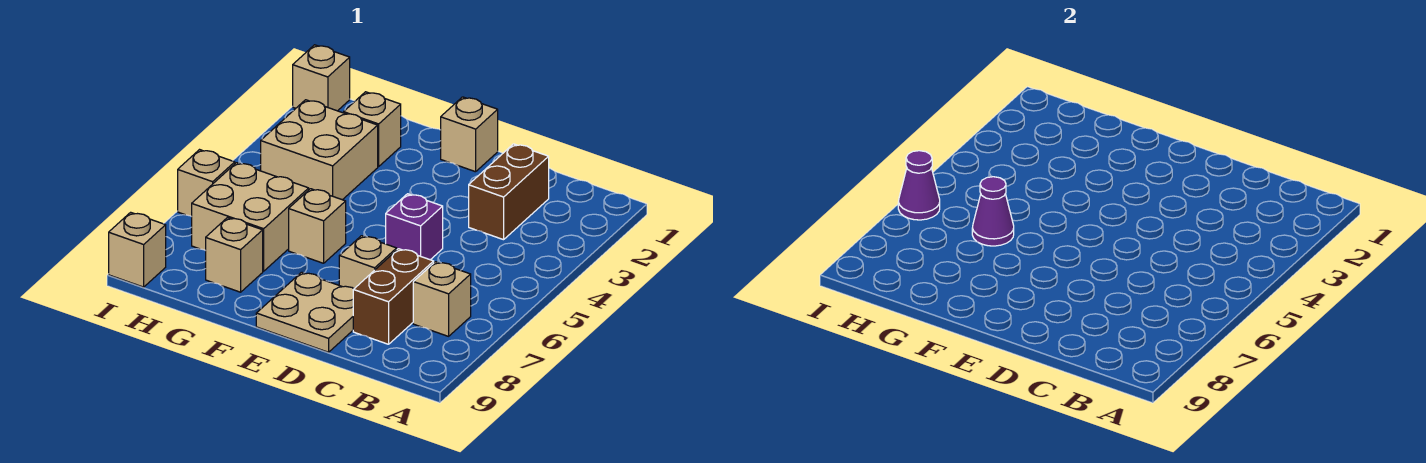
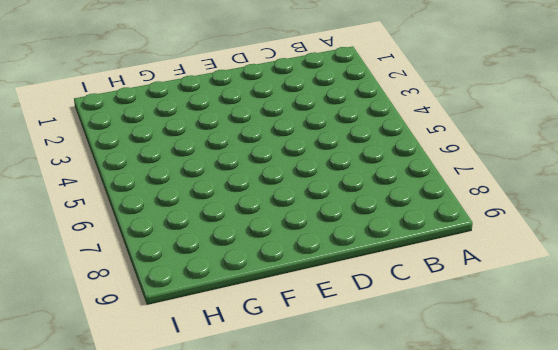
none -> tan 1x1 brick [413,262,471,336]
none -> brown 1x2 brick [469,144,549,240]
none -> brown 1x2 brick [353,249,434,344]

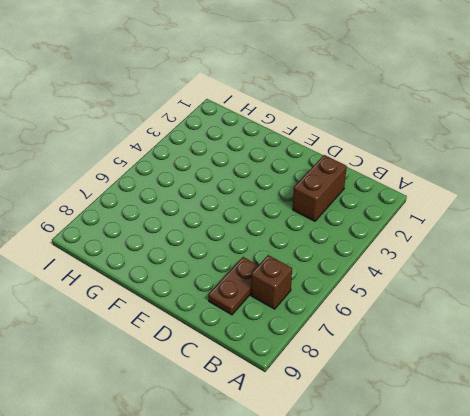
brown 1x1 brick [251,255,292,309] -> tan 1x1 brick [413,262,471,336]
brown 1x2 plate [208,257,258,315] -> brown 1x2 brick [353,249,434,344]
none -> purple 1x1 brick [386,194,443,260]
none -> tan 1x1 brick [339,236,397,289]
none -> tan 2x2 plate [256,272,354,352]

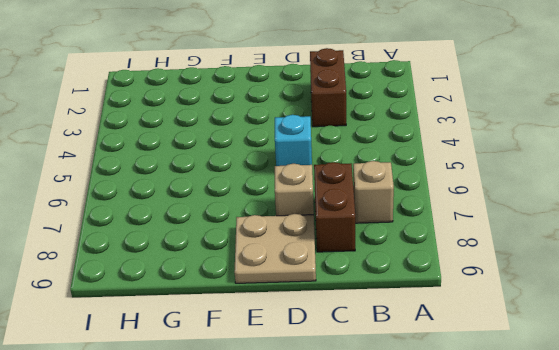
cyan 1x1 brick [275,115,312,166] -> purple 1x1 brick [386,194,443,260]
none -> tan 1x1 brick [441,97,498,172]
none -> tan 1x1 brick [289,189,346,263]
none -> tan 1x1 brick [344,92,401,167]

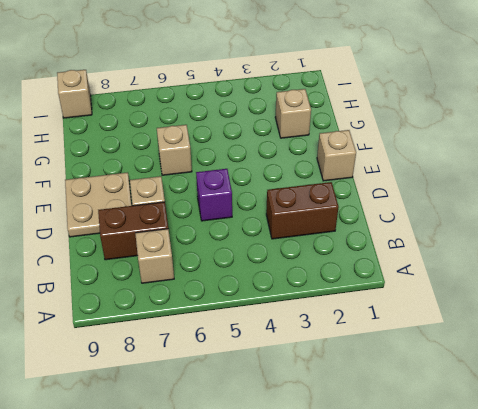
none -> tan 2x2 brick [261,100,378,200]
none -> tan 2x2 brick [192,163,309,271]
none -> tan 1x1 brick [206,218,263,292]

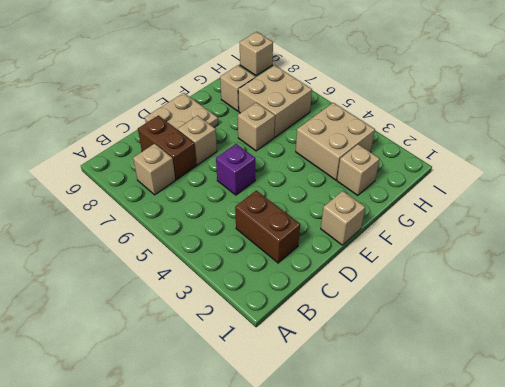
none -> tan 1x1 brick [293,45,350,111]
none -> tan 1x1 brick [178,150,235,217]
none -> purple 1x1 cone [972,177,1014,246]

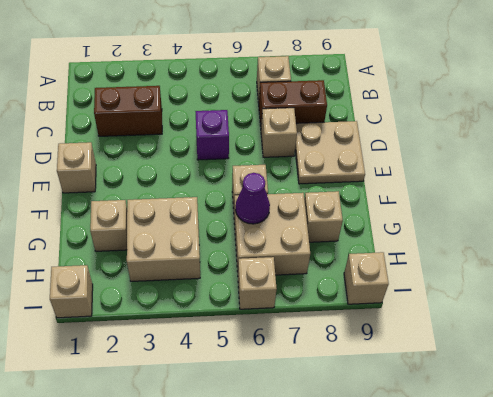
none -> purple 1x1 cone [898,151,940,220]

